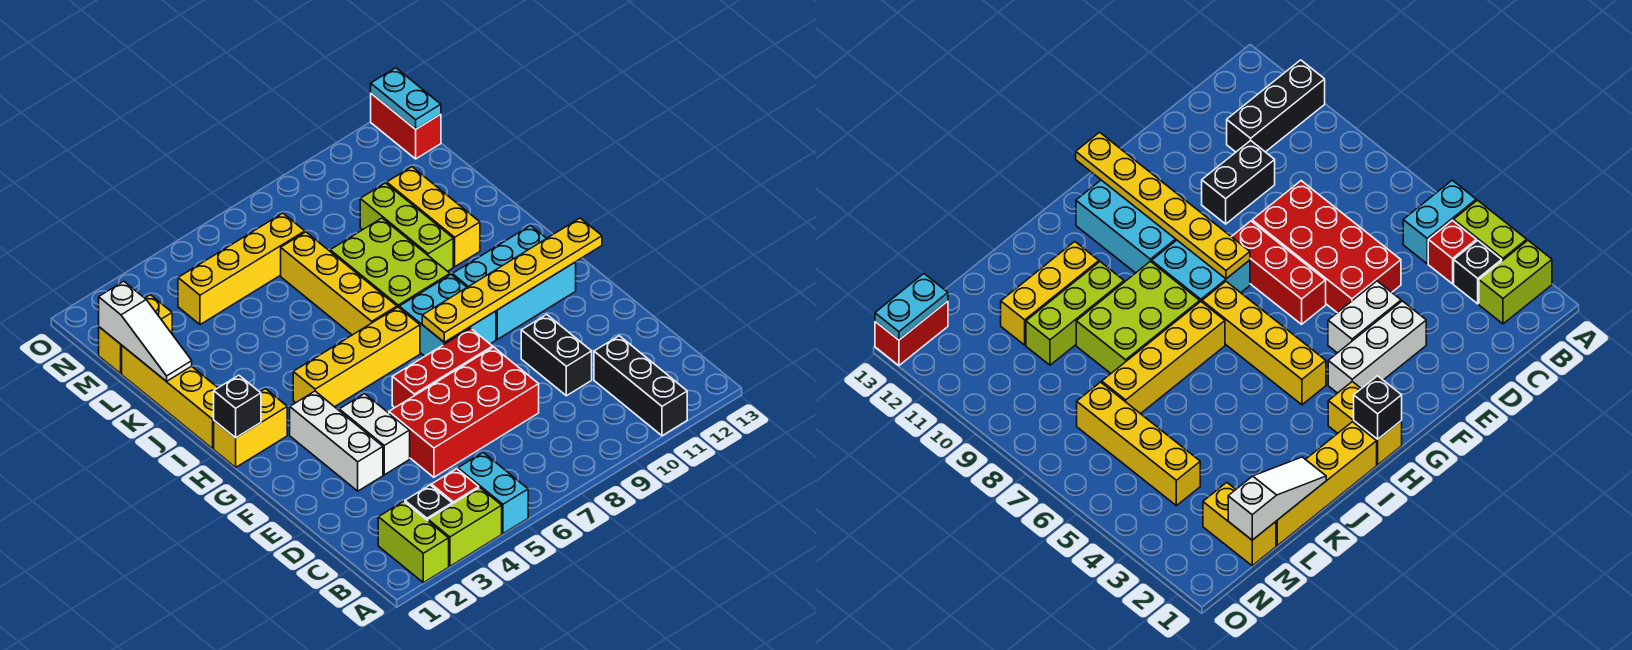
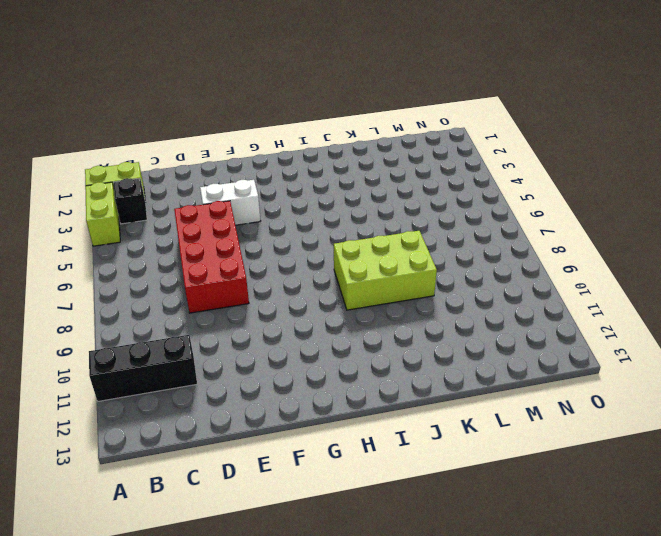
none -> cyan 1x2 brick [458,452,528,534]
none -> red 1x1 brick [431,469,479,504]
none -> black 1x2 brick [521,314,592,396]

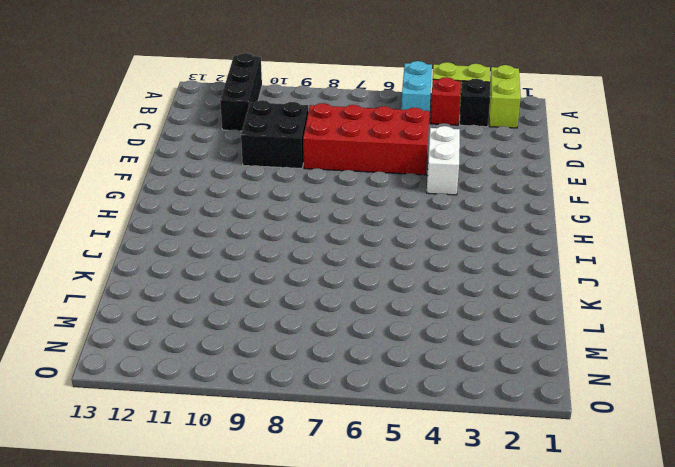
black 2x2 brick [241,100,308,169] -> black 1x2 brick [521,314,592,396]
none -> white 1x3 brick [290,391,383,491]
none -> red 1x3 brick [392,328,493,408]
none -> cyan 2x2 brick [399,275,496,356]

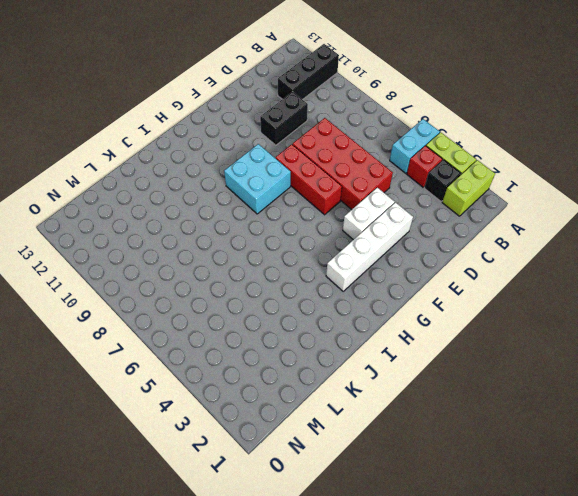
white 1x4 brick [326,202,413,291] -> white 1x3 brick [290,391,383,491]
none -> cyan 2x3 brick [452,225,576,339]
none -> yellow 1x2 brick [214,389,287,467]
none -> yellow 1x4 brick [293,307,420,407]

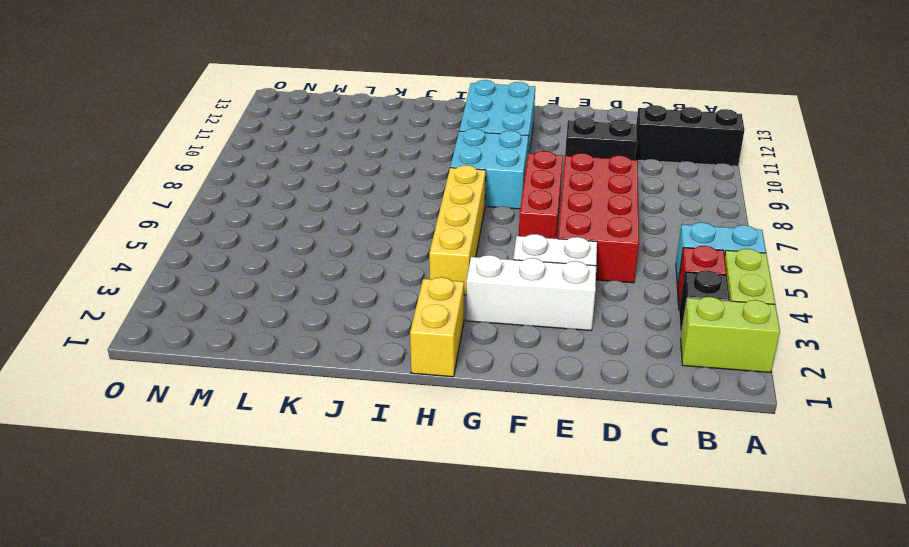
none -> yellow 1x4 brick [122,346,218,449]
none -> yellow 1x4 brick [281,232,397,335]
none -> lime 2x3 brick [330,218,450,307]

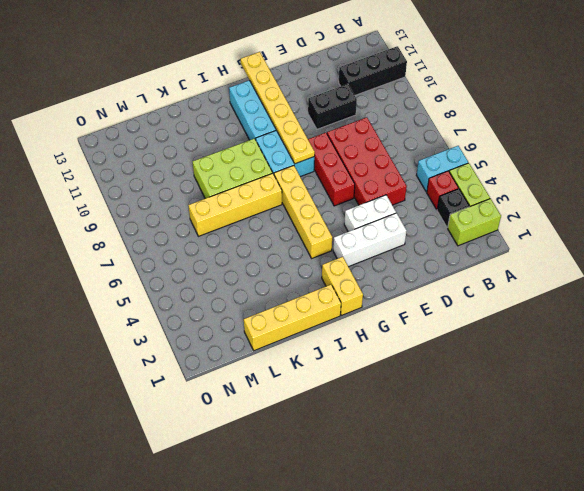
none -> lime 1x3 brick [360,183,453,271]
none -> yellow 1x3 brick [387,167,480,267]
none -> yellow 1x2 brick [99,295,172,374]

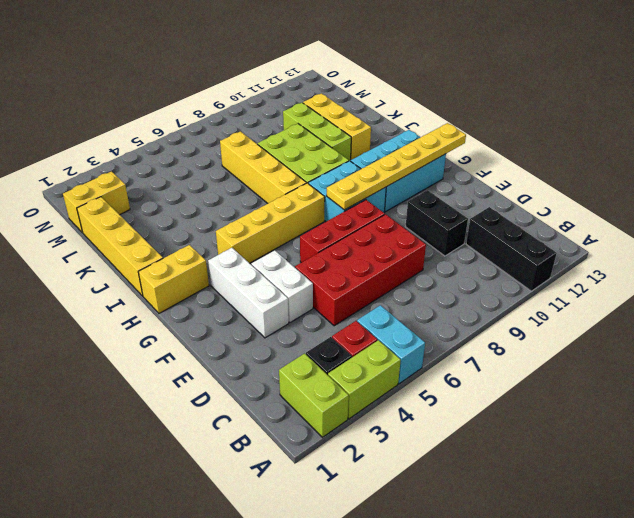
none -> yellow 1x4 brick [178,213,305,325]
none -> red 1x2 brick [371,93,441,159]
none -> black 1x1 brick [214,375,261,438]

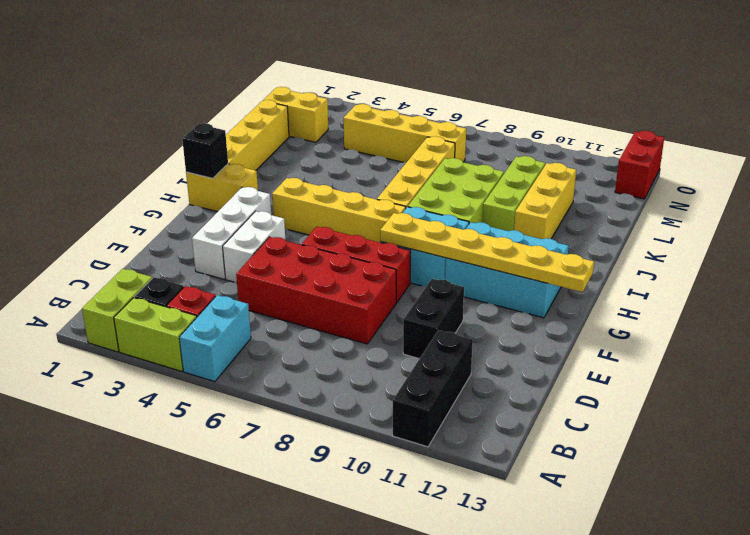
none -> white 1x3 slope [99,281,192,381]
none -> cyan 1x2 plate [371,68,441,129]

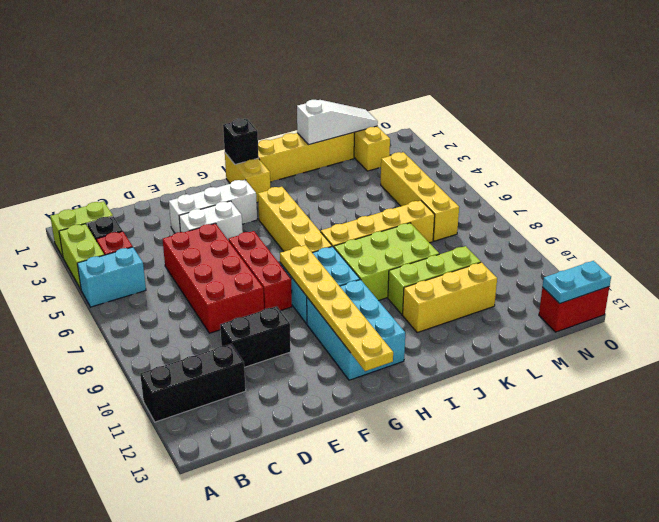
white 1x3 slope [297,100,378,145] -> white 1x3 slope turned to [99,281,192,381]

